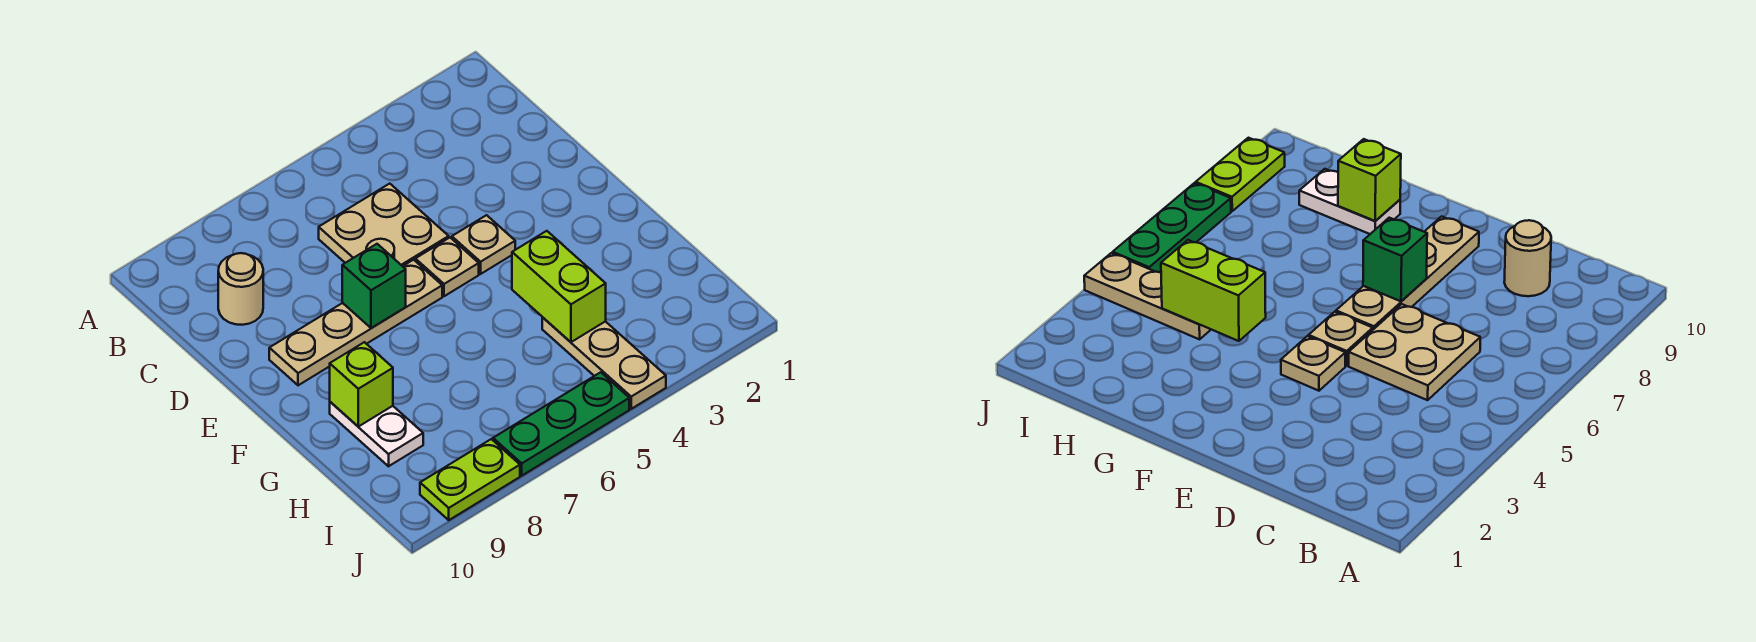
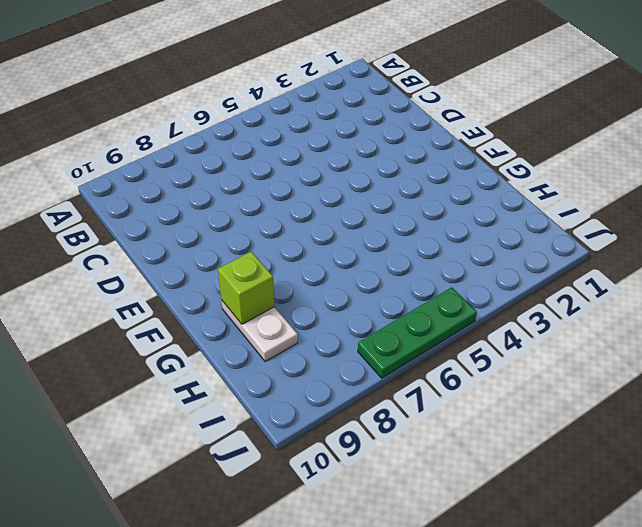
none -> tan 2x2 plate [319,184,449,266]
none -> tan 1x1 round brick [218,253,263,325]
none -> tan 1x1 plate [452,215,515,274]

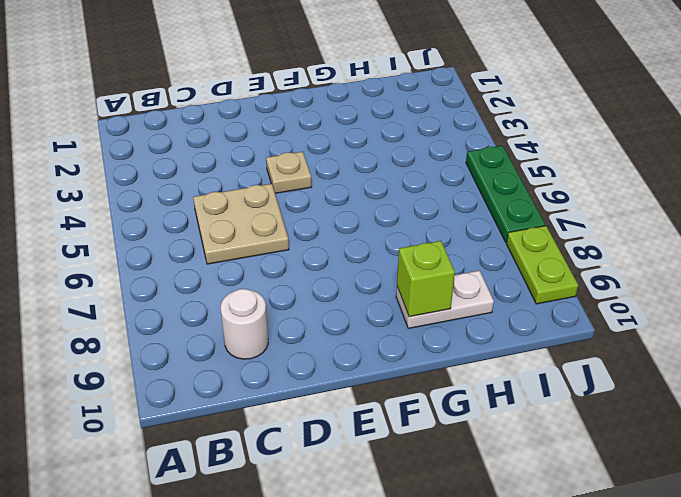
white 1x1 round brick [221,289,268,359] -> tan 1x1 round brick [218,253,263,325]
none -> tan 1x1 plate [415,238,479,296]
none -> tan 1x4 plate [269,260,442,385]
none -> tan 1x3 plate [542,317,666,409]

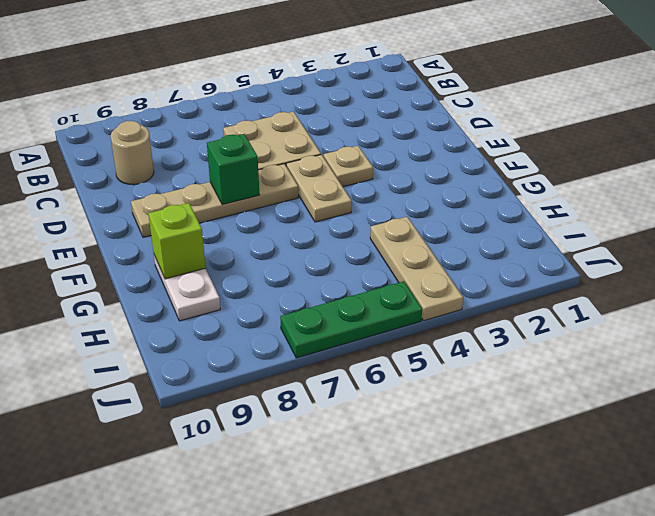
tan 1x2 plate [286,155,352,222] -> tan 1x1 plate [415,238,479,296]
none -> lime 1x2 plate [420,439,520,520]
none -> lime 1x2 brick [512,231,606,342]

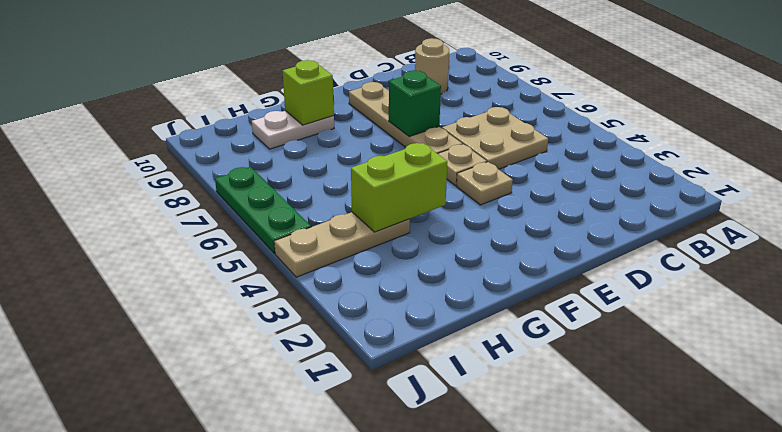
none -> lime 1x2 plate [420,439,520,520]

